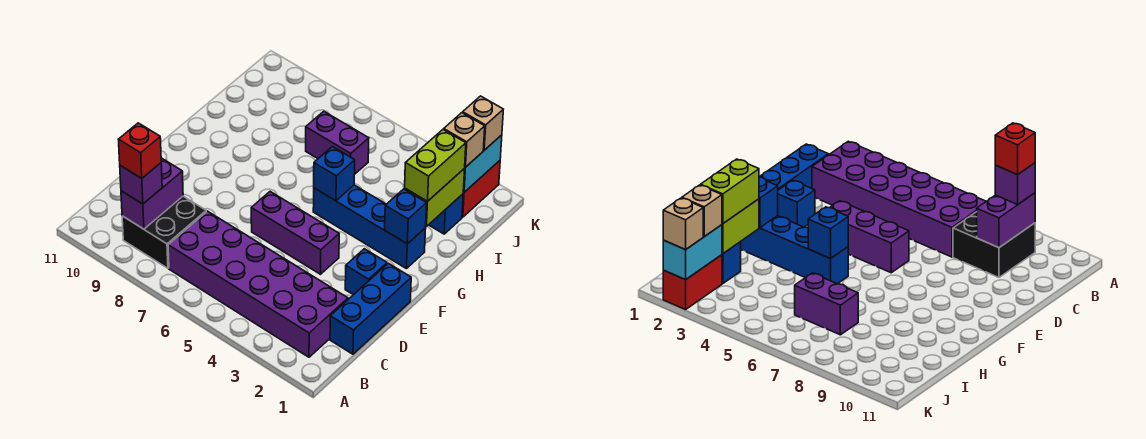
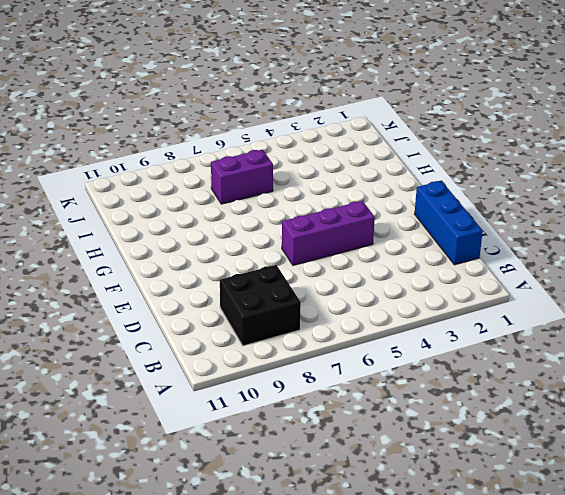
none -> purple 2x6 brick [168,211,348,357]
none -> blue 1x1 brick [345,249,387,295]
none -> blue 1x4 brick [313,185,426,269]

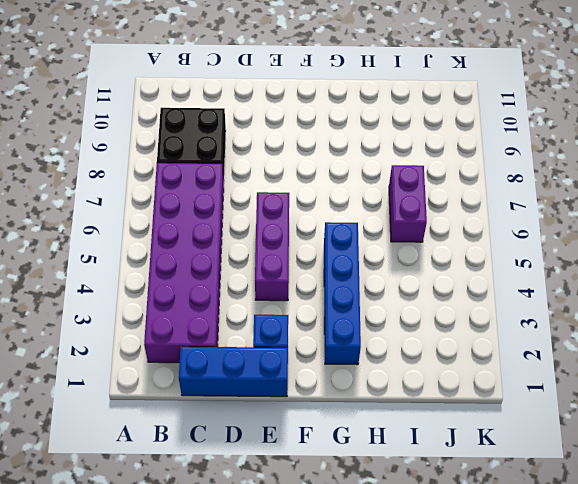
none -> blue 1x1 brick [429,194,463,234]
none -> red 1x2 brick [462,161,500,217]
none -> purple 1x2 brick [121,158,183,229]

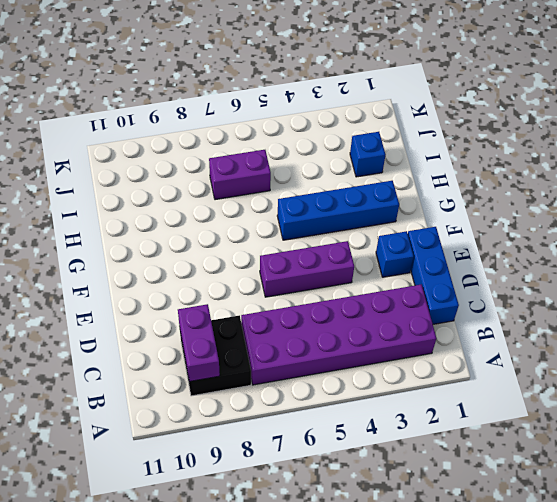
none -> red 1x2 brick [462,161,500,217]
none -> blue 1x1 brick [385,189,427,244]
none -> blue 1x1 brick [314,147,355,201]

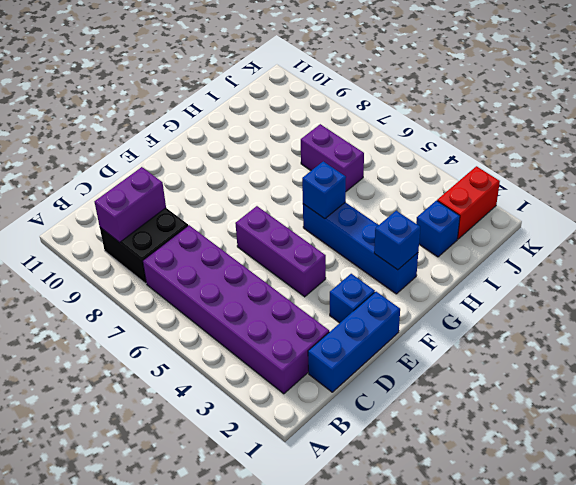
none -> lime 1x2 brick [405,168,465,226]
none -> cyan 1x2 brick [463,135,502,192]
none -> purple 1x1 brick [120,163,162,204]

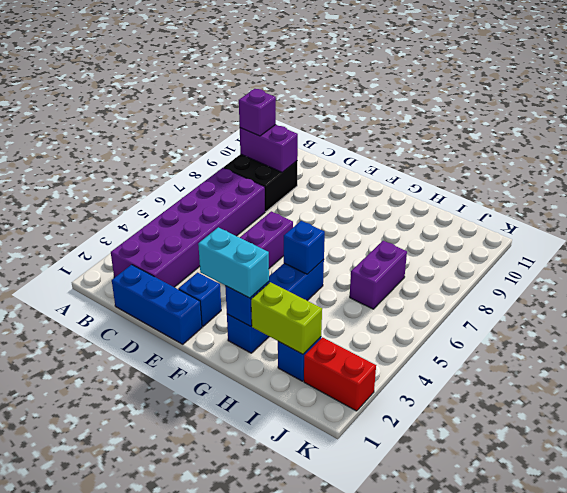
cyan 1x2 brick [198,227,269,298] -> cyan 1x2 brick moved to [463,135,502,192]
none -> lime 1x2 brick [405,130,466,201]
none -> tan 1x1 brick [444,113,485,167]
none -> tan 1x1 brick [463,96,503,150]

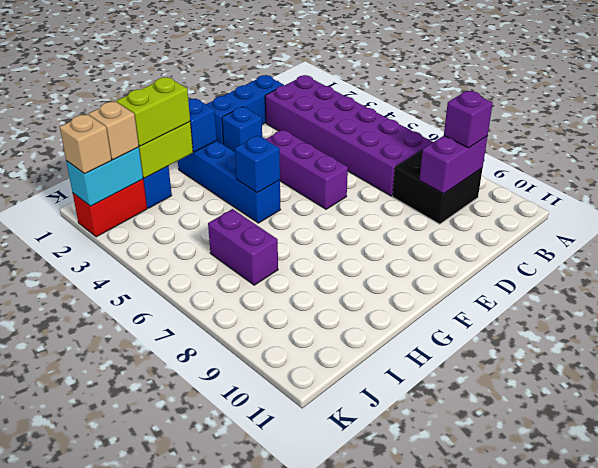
none -> red 1x1 brick [118,123,161,178]

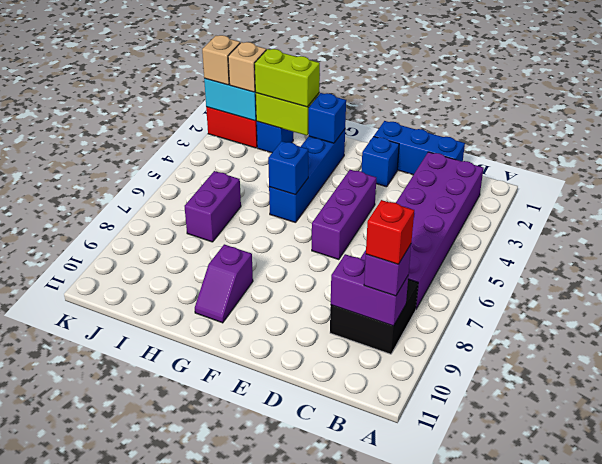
purple 1x2 slope [195,244,253,323] -> none

